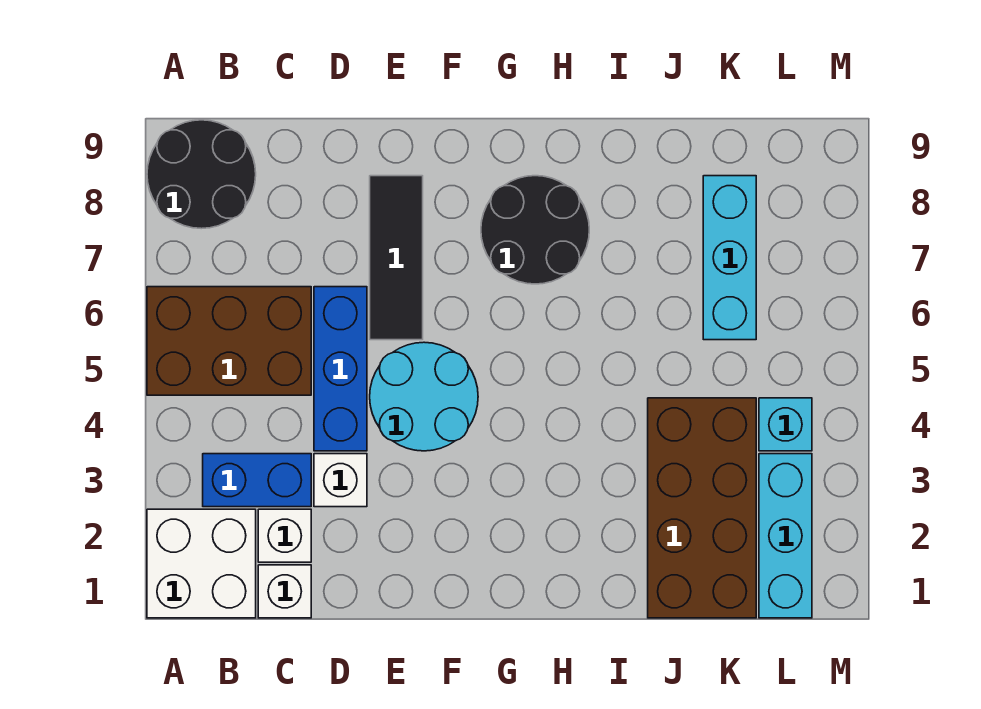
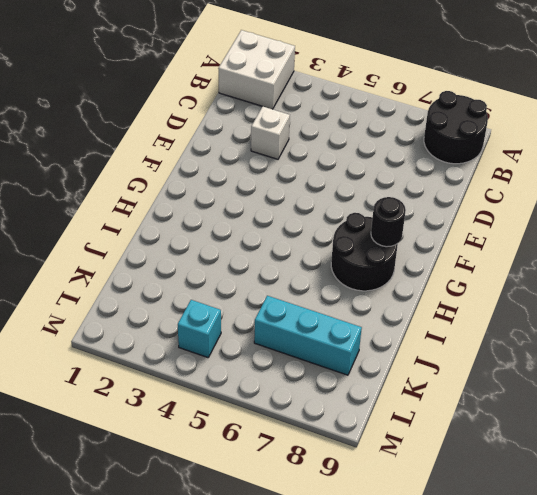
black 1x1 round brick [371,197,406,247] -> none
none -> brown 2x3 brick [147,287,311,395]
none -> blue 1x2 brick [203,454,311,507]
none -> white 1x1 brick [258,565,311,618]

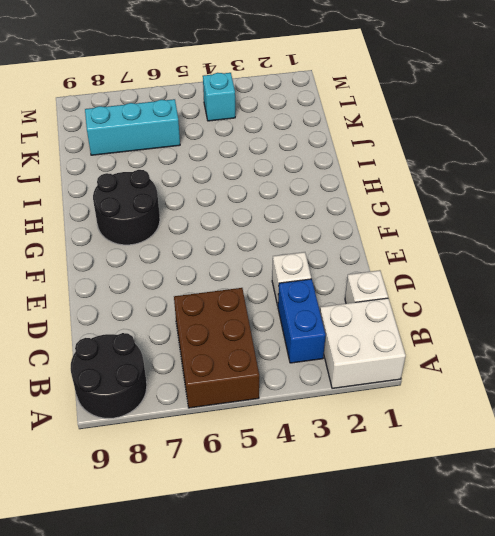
none -> white 1x1 brick [258,509,311,562]
none -> blue 1x3 brick [314,287,367,451]
none -> cyan 2x2 round brick [370,342,478,451]

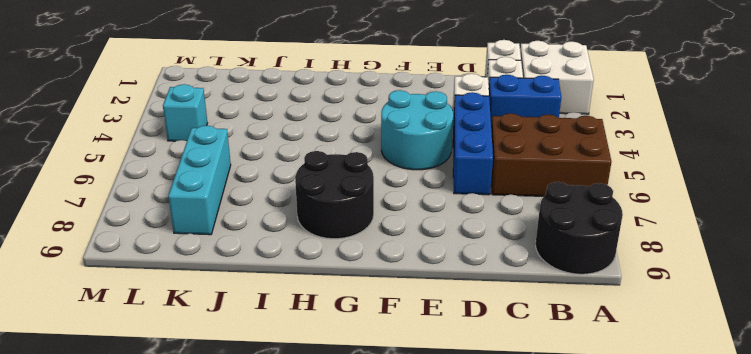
none -> black 1x3 tile [370,176,423,340]
none -> brown 2x4 brick [648,398,756,618]
none -> cyan 1x3 brick [759,454,812,618]

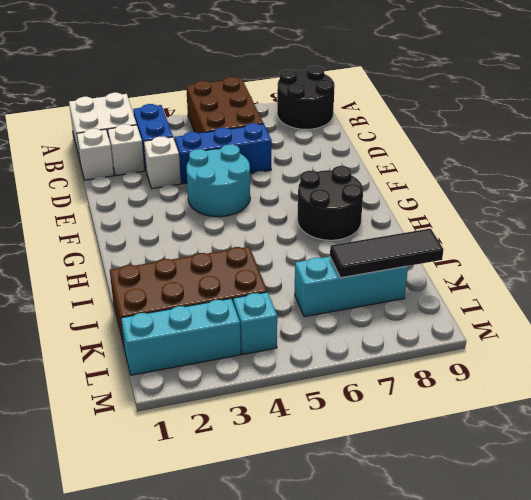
black 1x3 tile [330,228,444,278] -> black 1x3 tile moved to [370,176,423,340]

